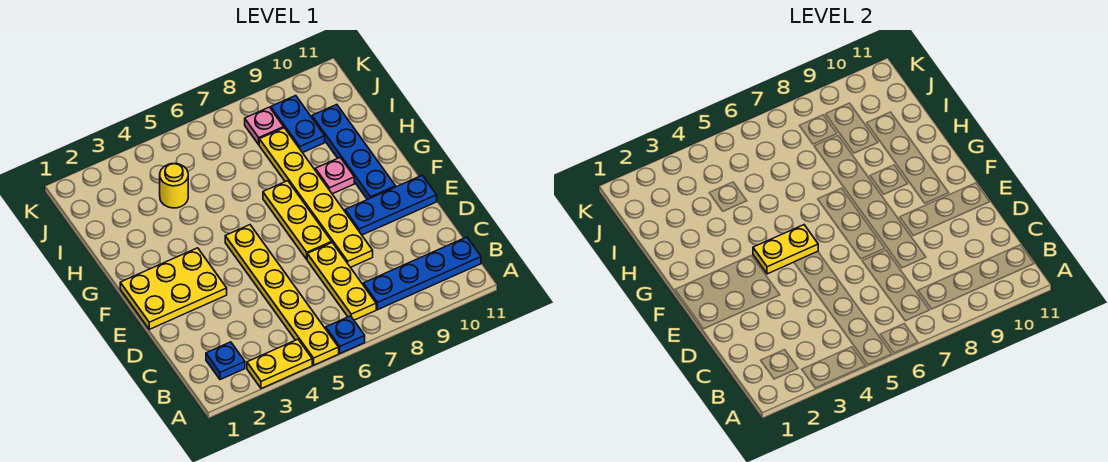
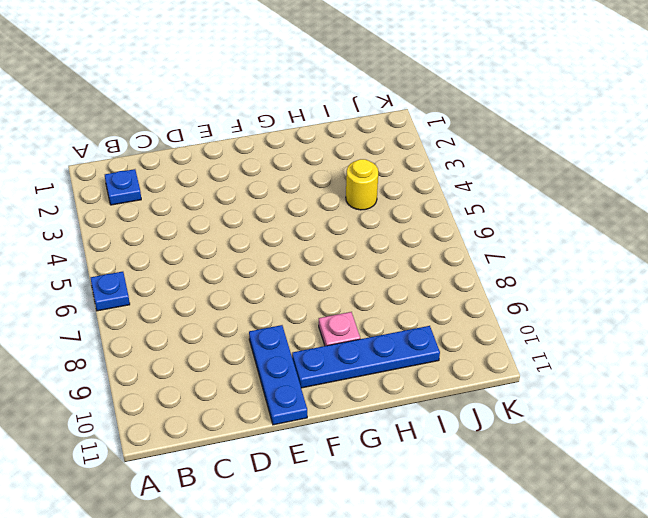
none -> yellow 1x2 plate [247,339,312,389]
none -> yellow 1x6 plate [225,225,339,365]
none -> yellow 1x3 plate [307,243,376,320]

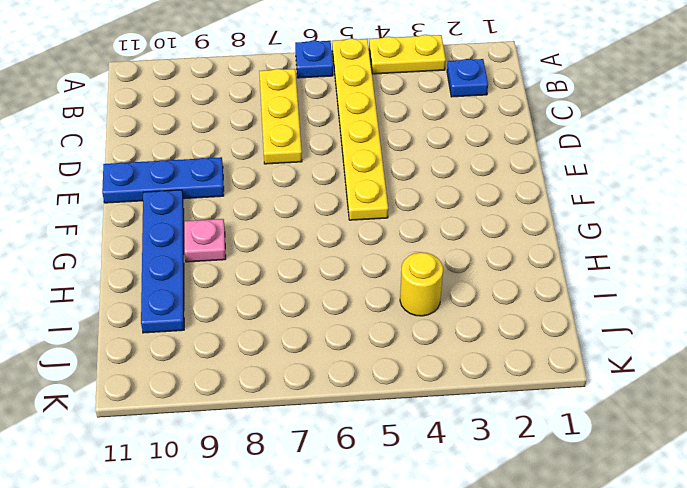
none -> blue 1x4 plate [363,237,481,310]
none -> yellow 1x6 plate [259,128,373,267]
none -> yellow 2x3 plate [120,248,227,329]

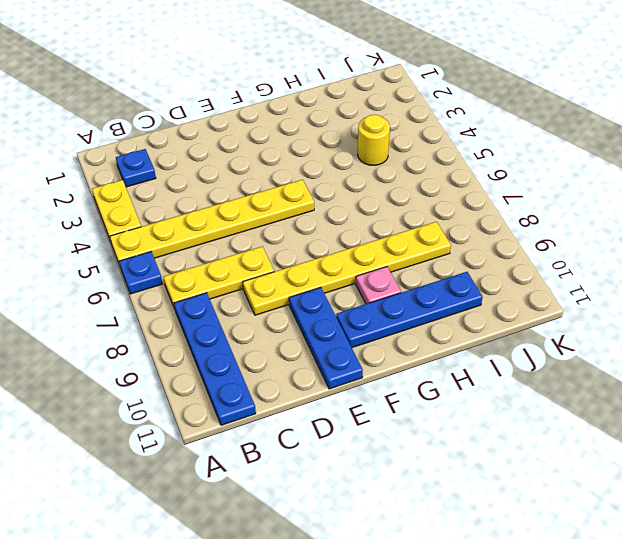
none -> yellow 2x3 plate [120,248,227,329]
none -> yellow 1x3 plate [263,181,332,259]
none -> blue 1x2 plate [271,96,325,153]

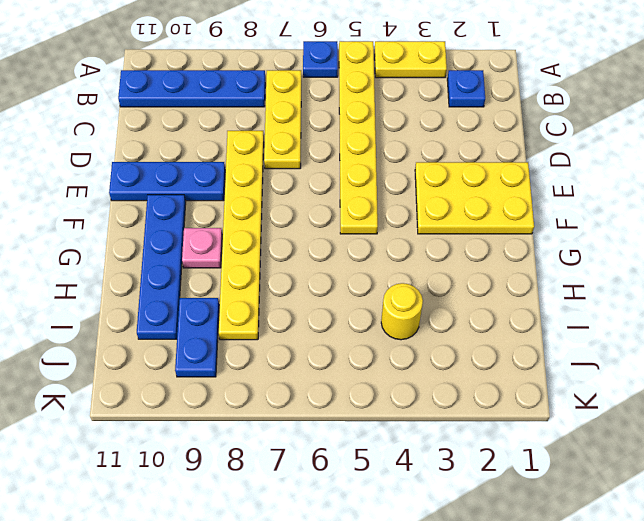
none -> yellow 1x3 plate [263,181,332,259]
none -> pink 1x1 plate [245,107,284,145]
none -> yellow 1x2 plate [753,225,818,274]

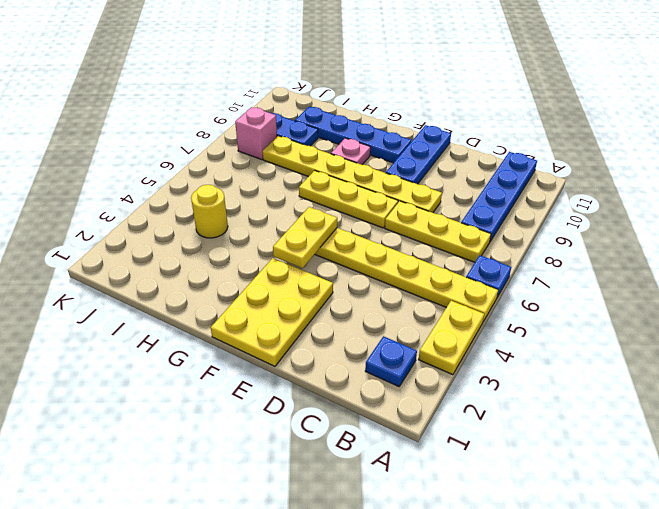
pink 1x1 brick [235,107,277,160] -> pink 1x1 plate [245,107,284,145]

